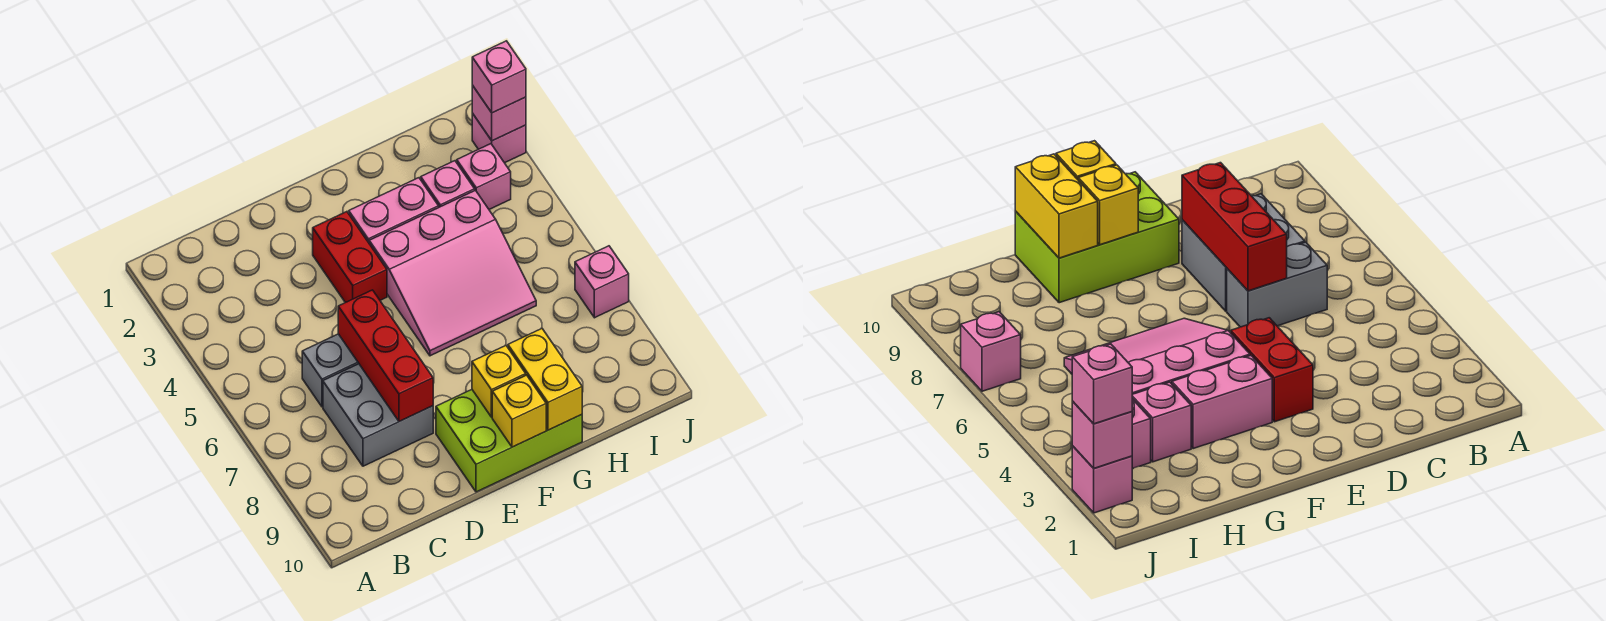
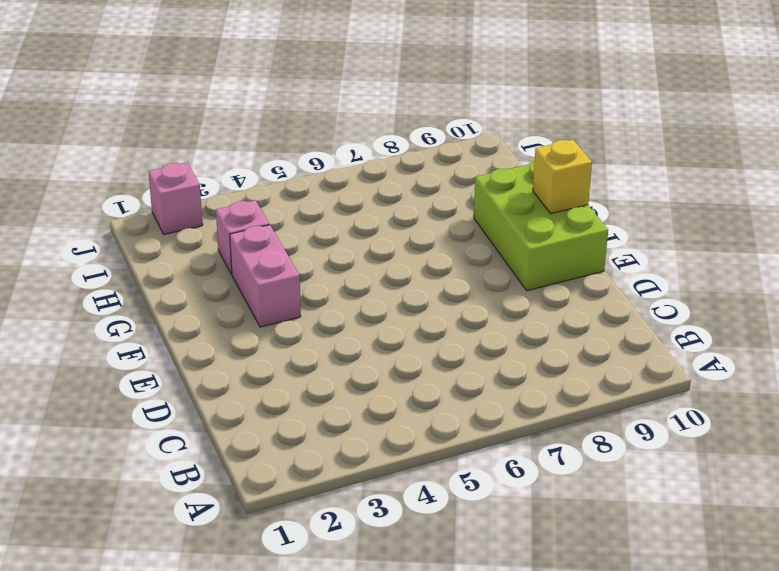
none -> grey 1x2 brick [302,334,359,407]
none -> grey 2x2 brick [323,364,433,466]
none -> red 1x2 brick [313,212,387,303]

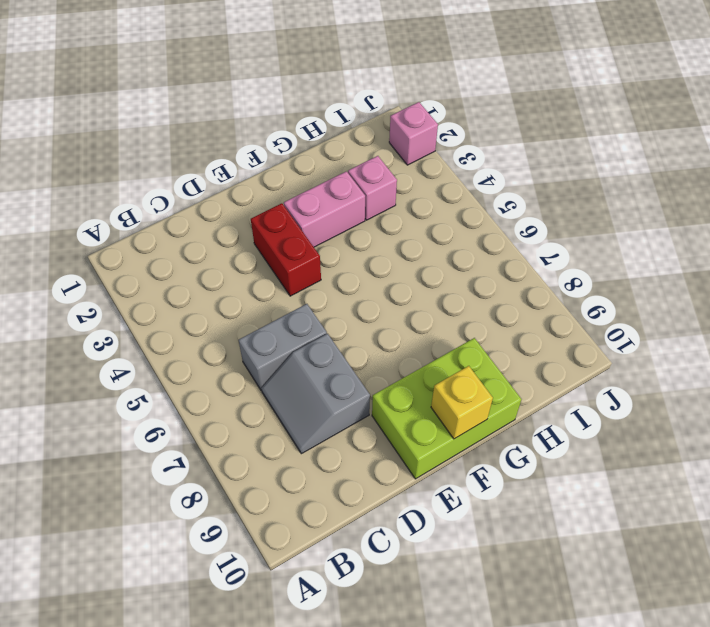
grey 2x2 slope [261,334,370,454] -> grey 2x2 brick [323,364,433,466]
none -> pink 3x3 slope [369,190,536,356]
none -> pink 1x1 brick [457,144,511,209]
none -> pink 1x1 brick [575,246,629,318]

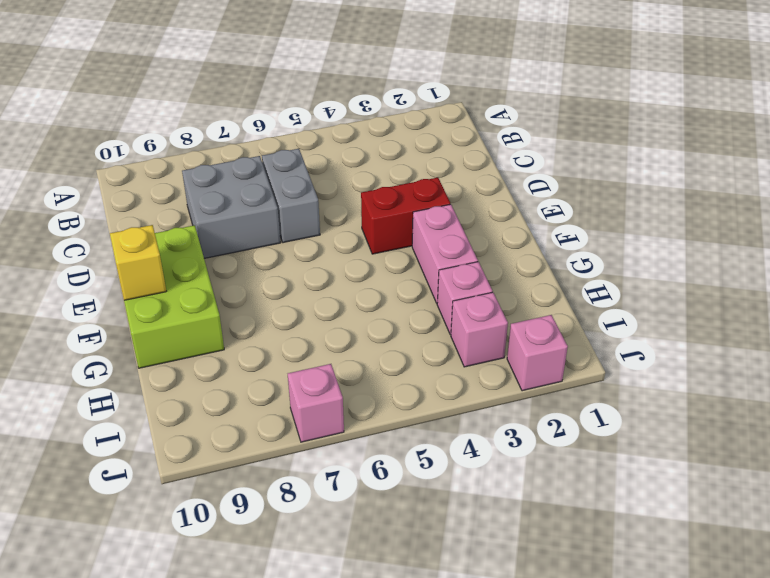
none -> pink 3x3 slope [369,190,536,356]
none -> red 1x3 brick [338,290,433,421]
none -> yellow 1x1 brick [472,345,526,417]

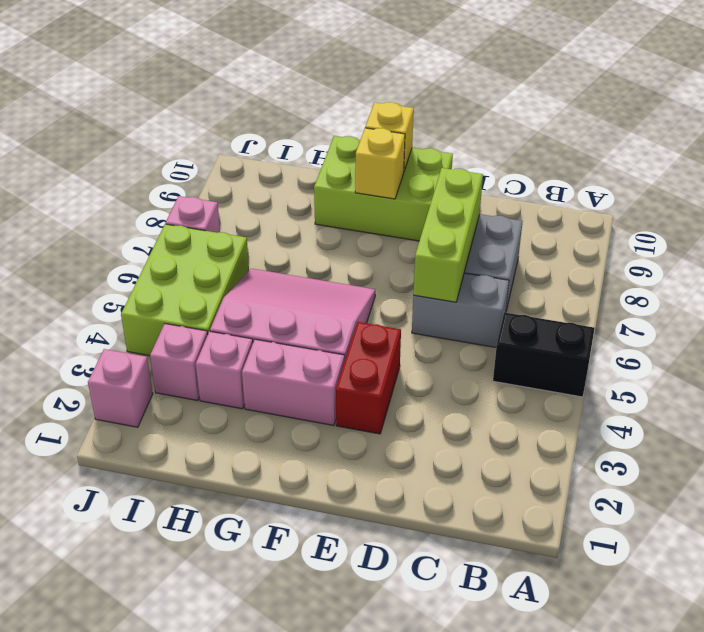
black 1x2 brick [493,312,595,397] -> none
lime 1x3 brick [413,168,483,302] -> red 1x3 brick [338,290,433,421]
lime 2x3 brick [121,224,249,356] -> none
none -> yellow 1x2 brick [508,328,582,430]
none -> pink 1x1 brick [472,85,526,141]
none -> pink 1x1 brick [472,41,526,113]

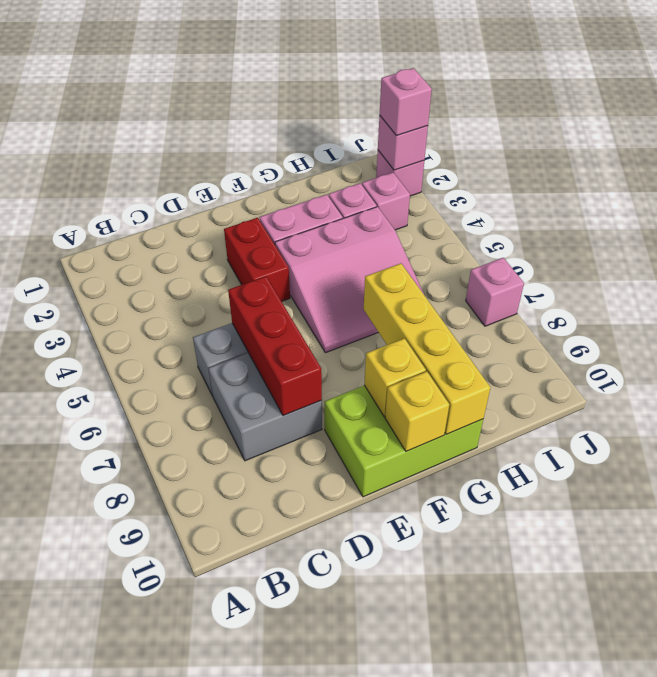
yellow 1x4 brick [364,263,490,434] -> yellow 1x2 brick [508,328,582,430]

